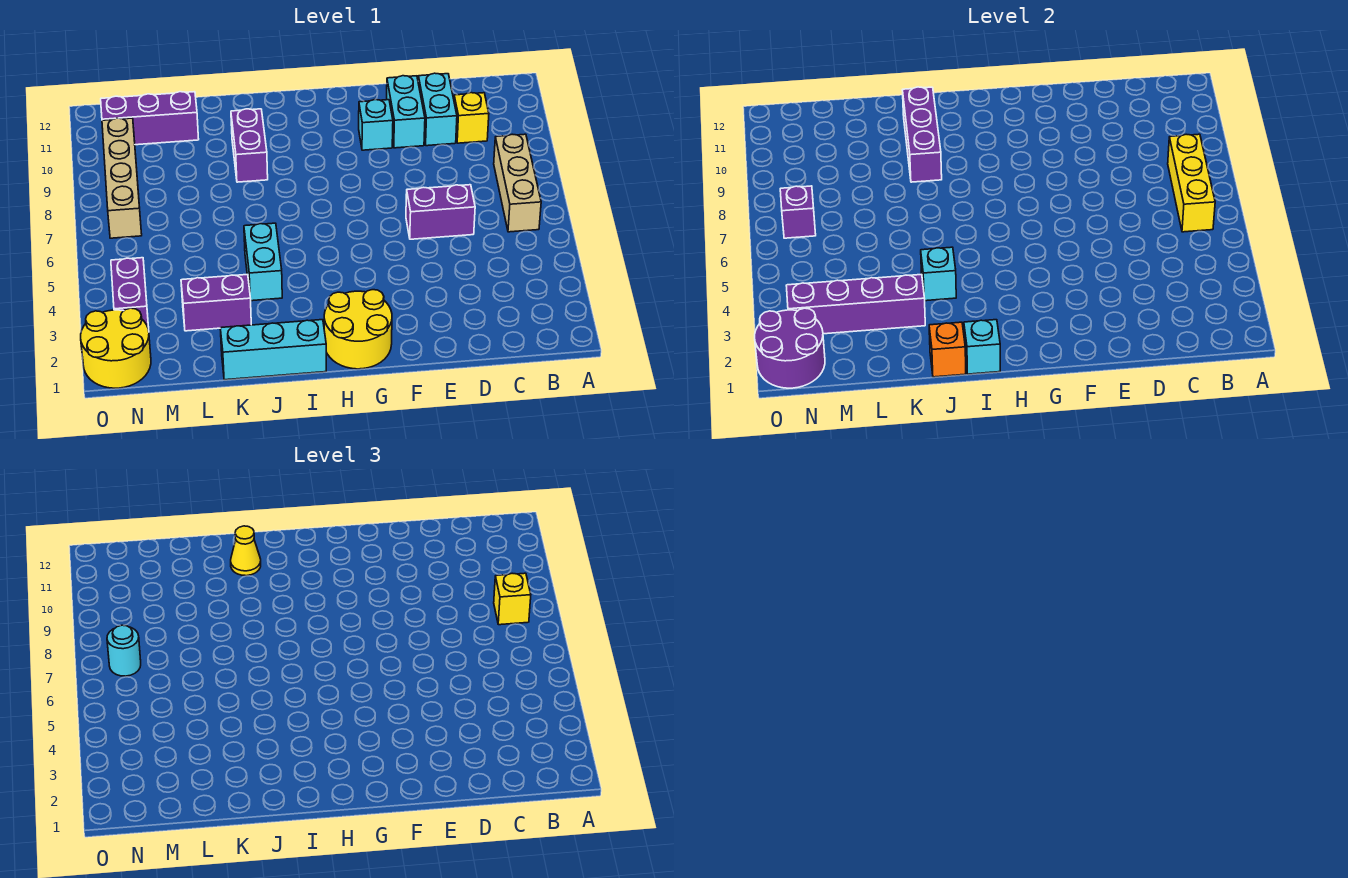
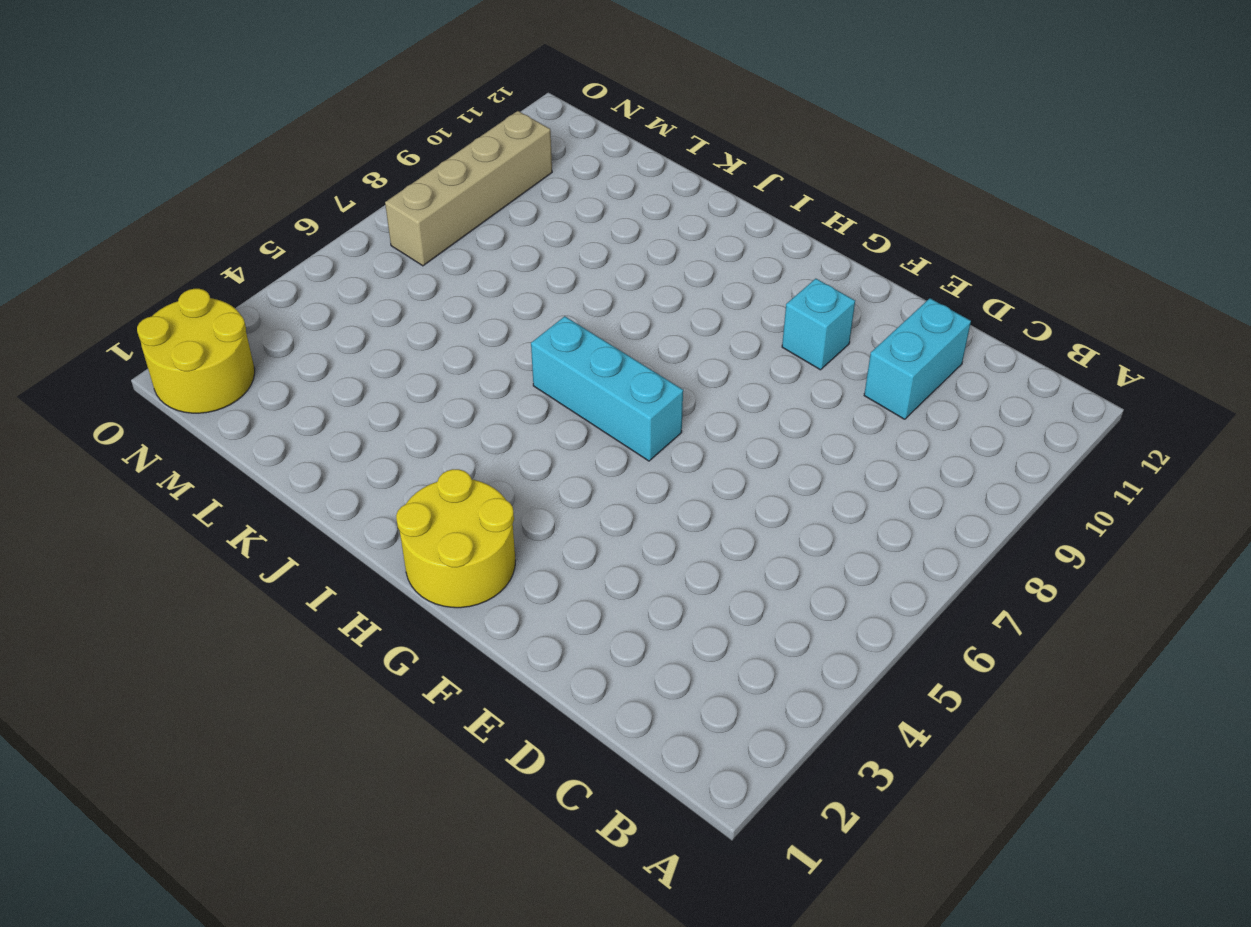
cyan 1x3 brick [531,316,683,461] -> cyan 1x3 brick moved to [220,320,326,380]
none -> tan 1x3 brick [494,134,541,232]
none -> yellow 1x1 brick [454,93,489,143]
none -> purple 1x2 brick [406,185,475,239]

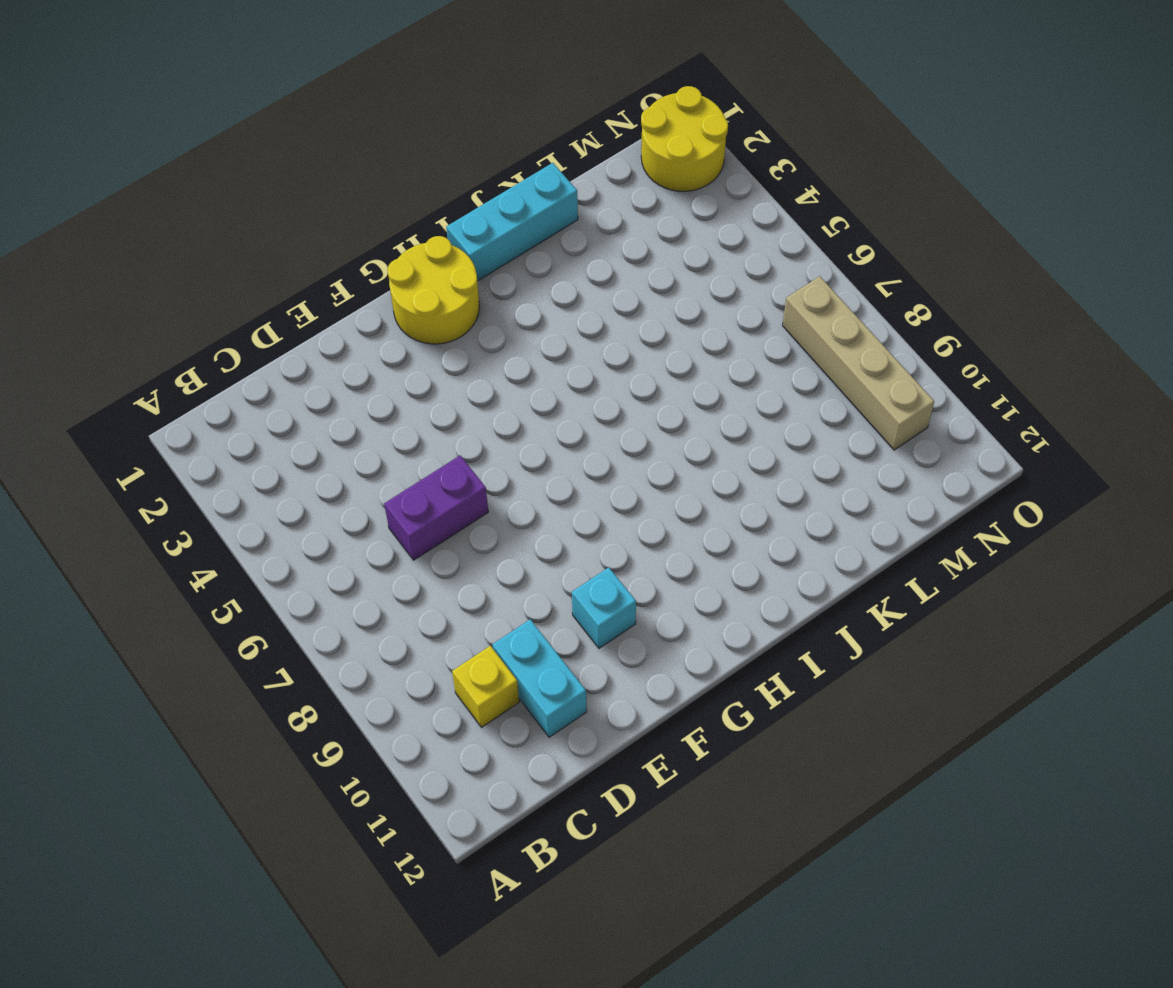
none -> tan 1x3 brick [494,134,541,232]
none -> cyan 1x2 brick [387,76,425,148]
none -> cyan 1x2 brick [244,223,282,301]

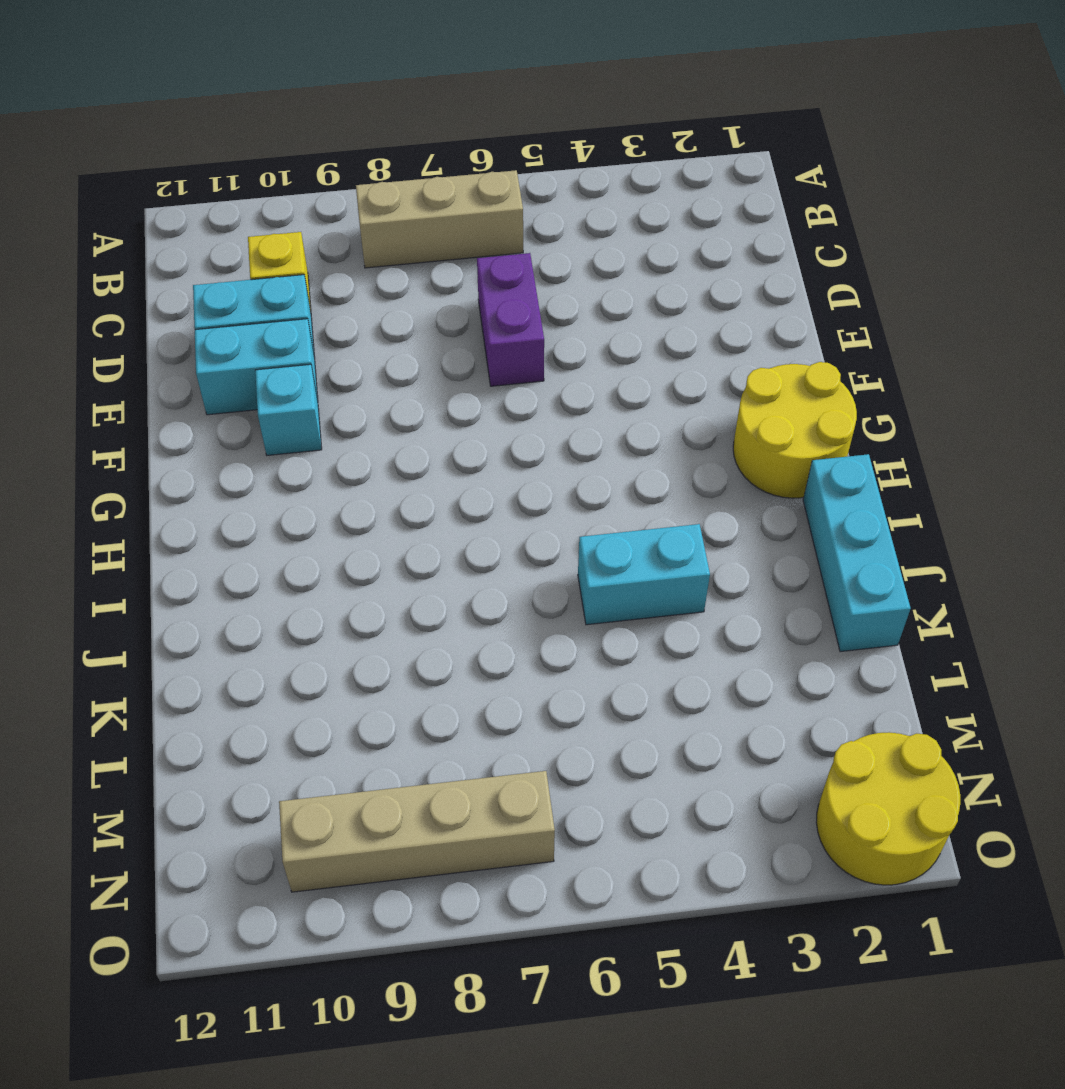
none -> purple 1x2 brick [231,109,268,182]
none -> purple 1x2 brick [181,274,251,331]
none -> purple 1x3 brick [101,92,199,145]

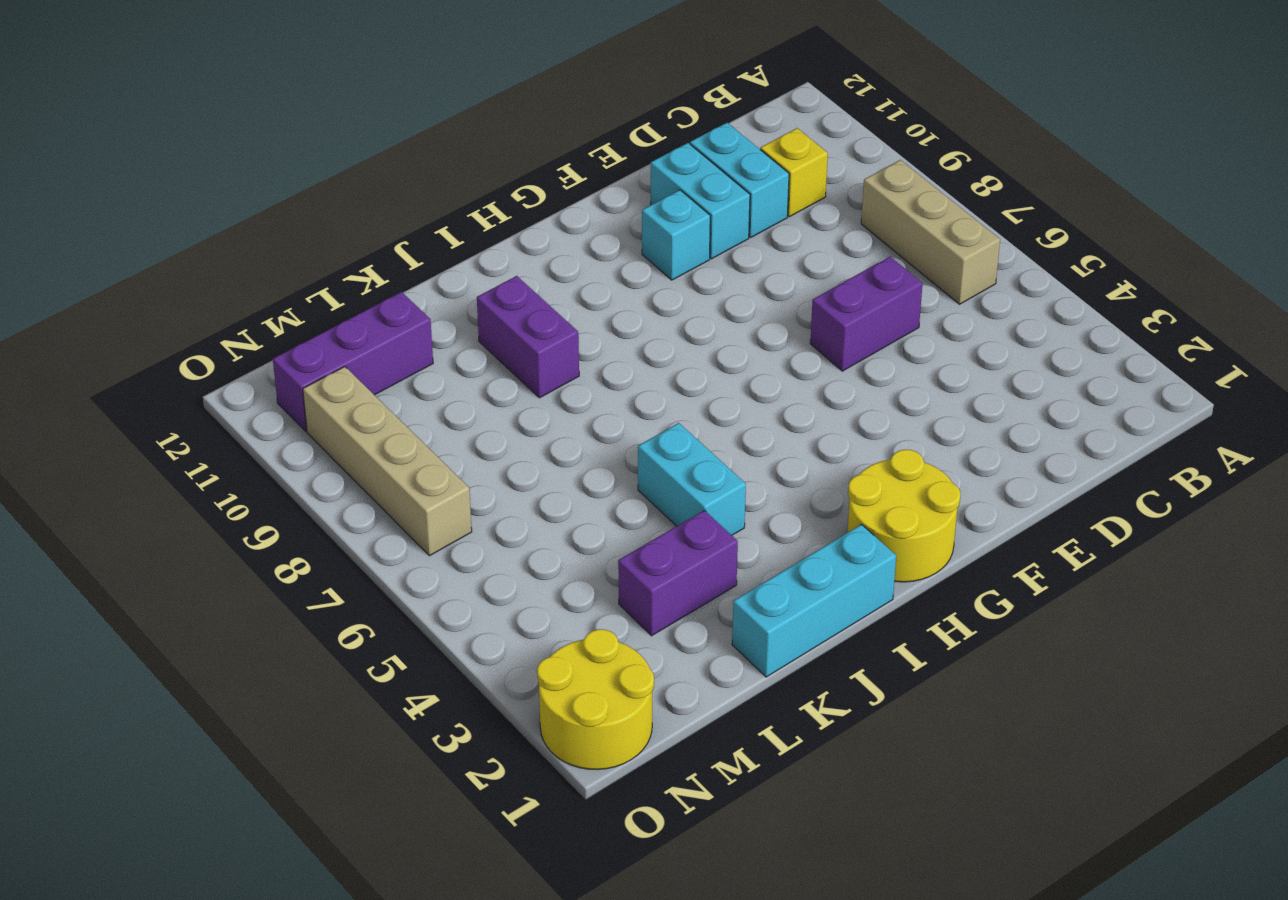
none -> purple 1x2 brick [111,258,149,330]
none -> yellow 1x3 brick [1168,134,1215,232]
none -> cyan 1x1 brick [964,320,1000,374]

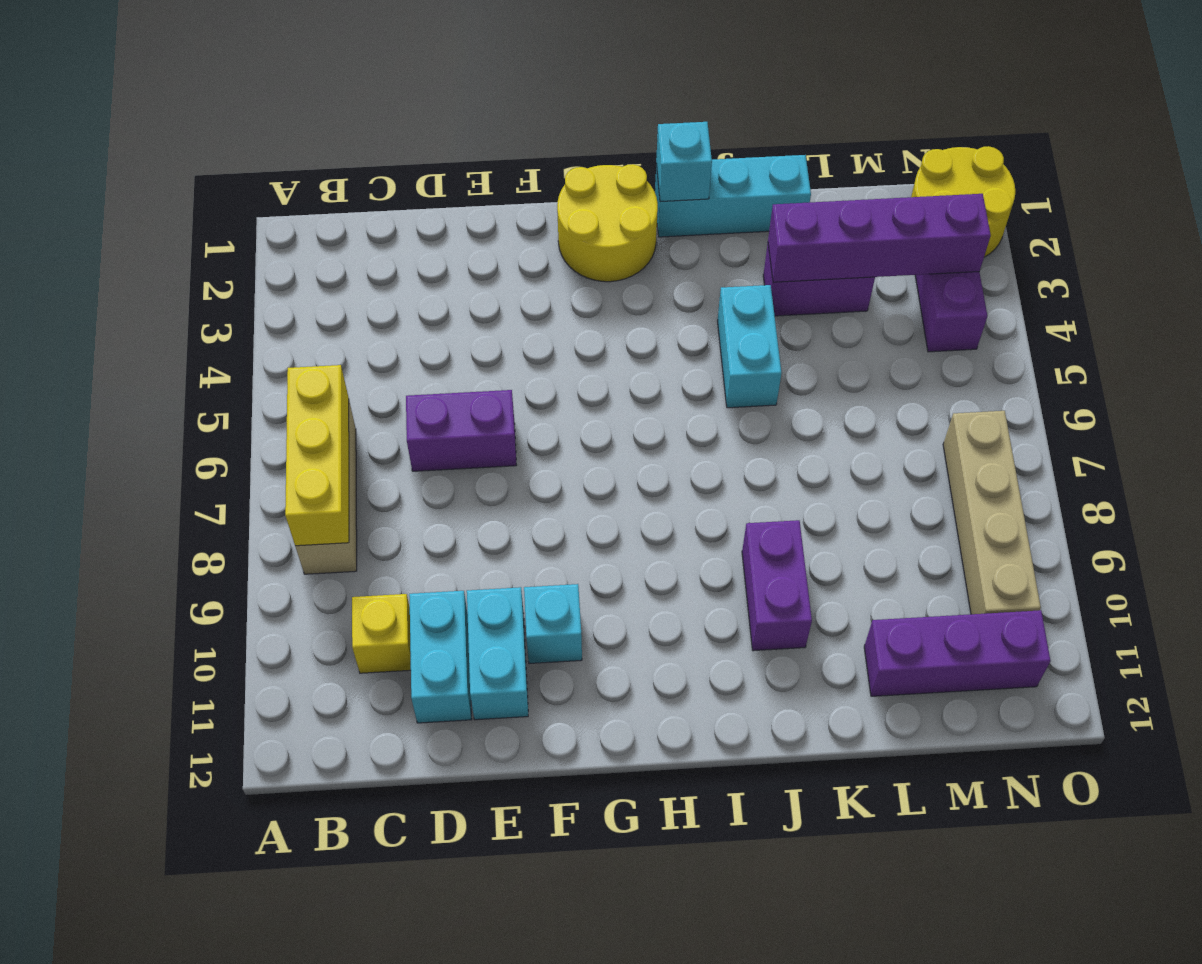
none -> orange 1x1 brick [929,322,966,377]
none -> cyan 1x1 brick [921,247,956,301]
none -> purple 1x3 brick [903,87,942,182]

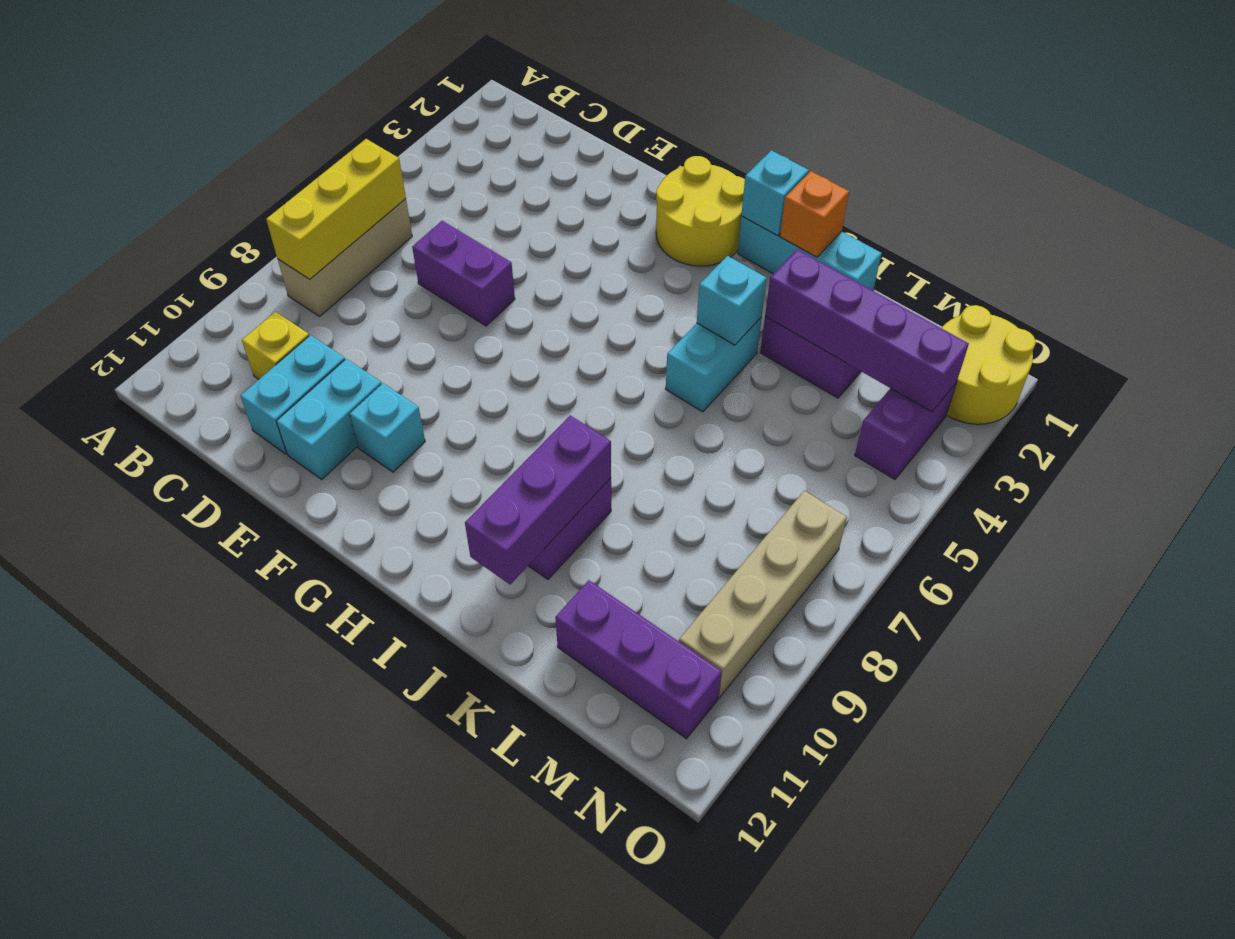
none -> purple 2x2 round brick [755,308,825,388]
none -> purple 1x1 brick [780,186,816,238]
none -> yellow 1x1 brick [494,573,531,625]

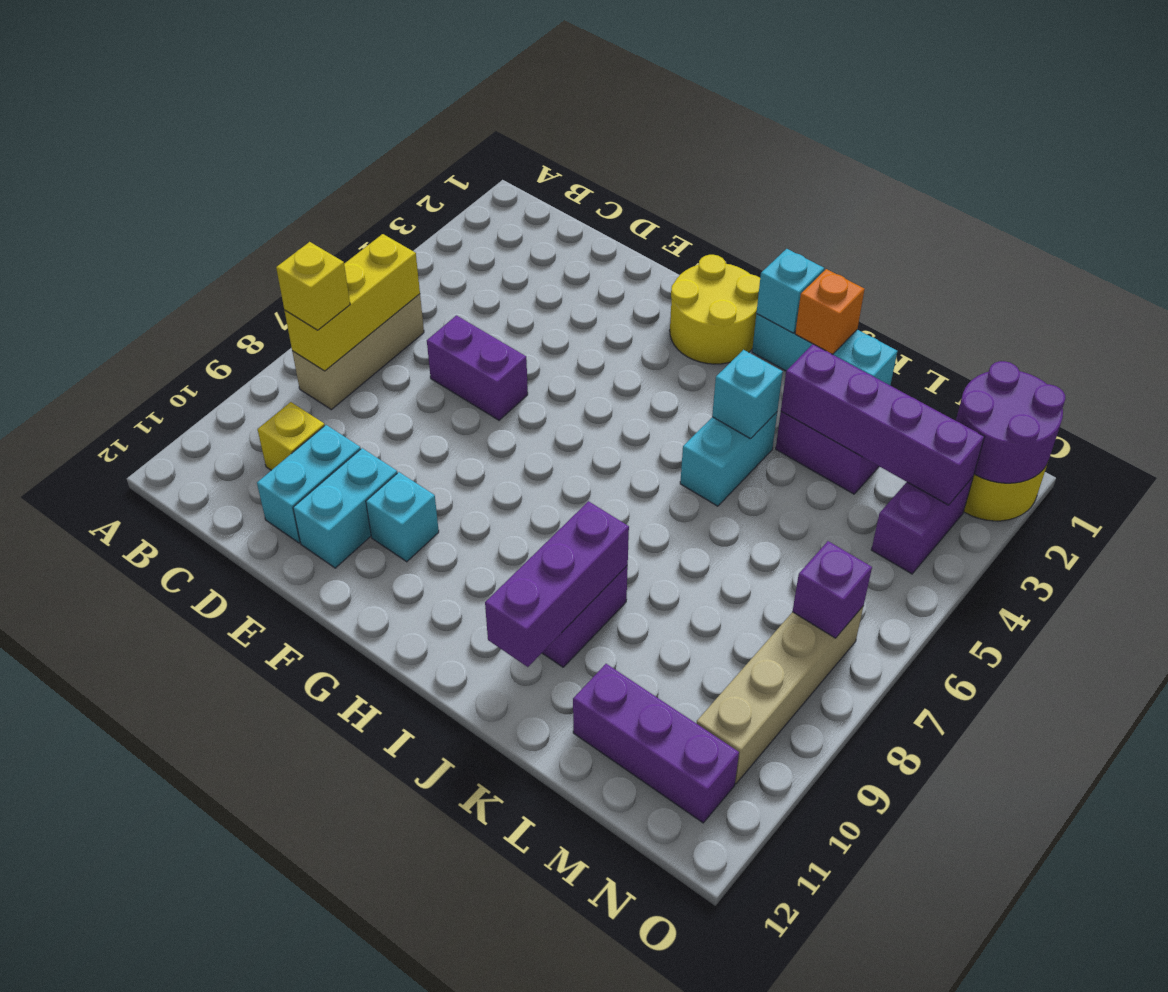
none -> yellow 1x1 cone [231,526,261,576]
none -> cyan 1x1 round brick [107,625,141,676]

